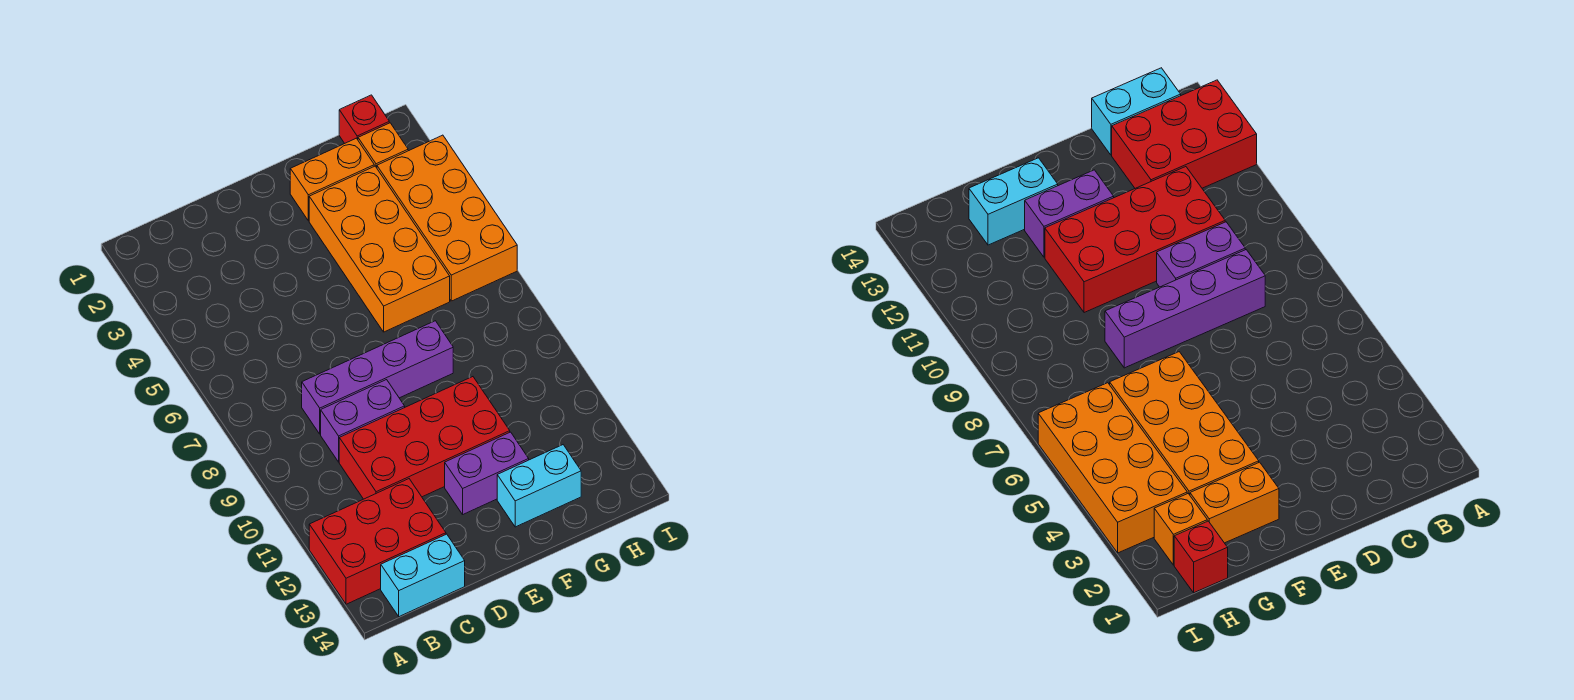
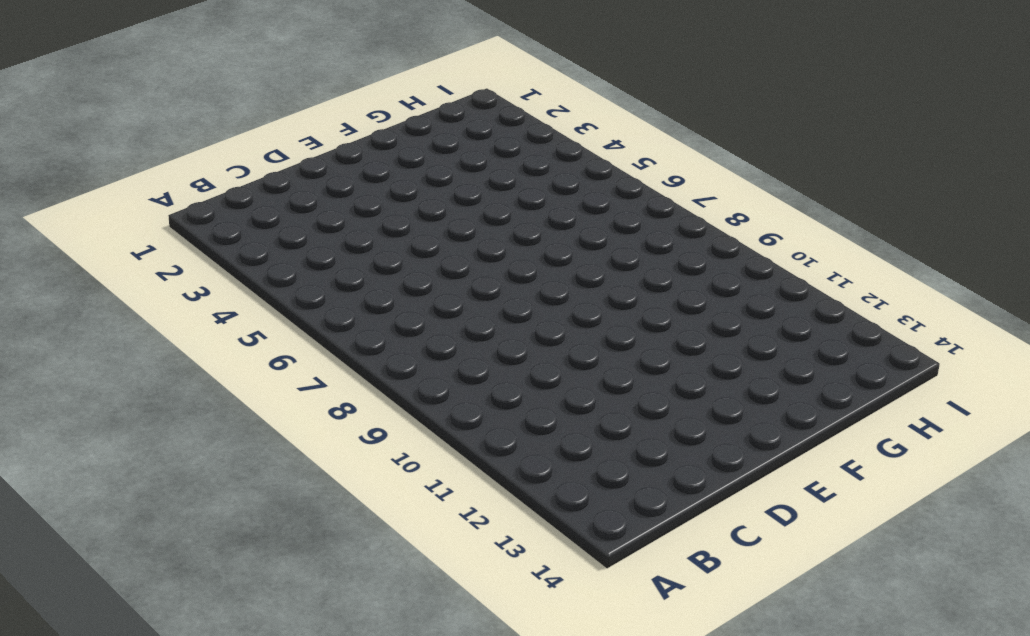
none -> red 2x3 brick [309,479,446,604]
none -> cyan 1x2 brick [381,534,465,617]
none -> purple 1x4 brick [302,321,453,434]

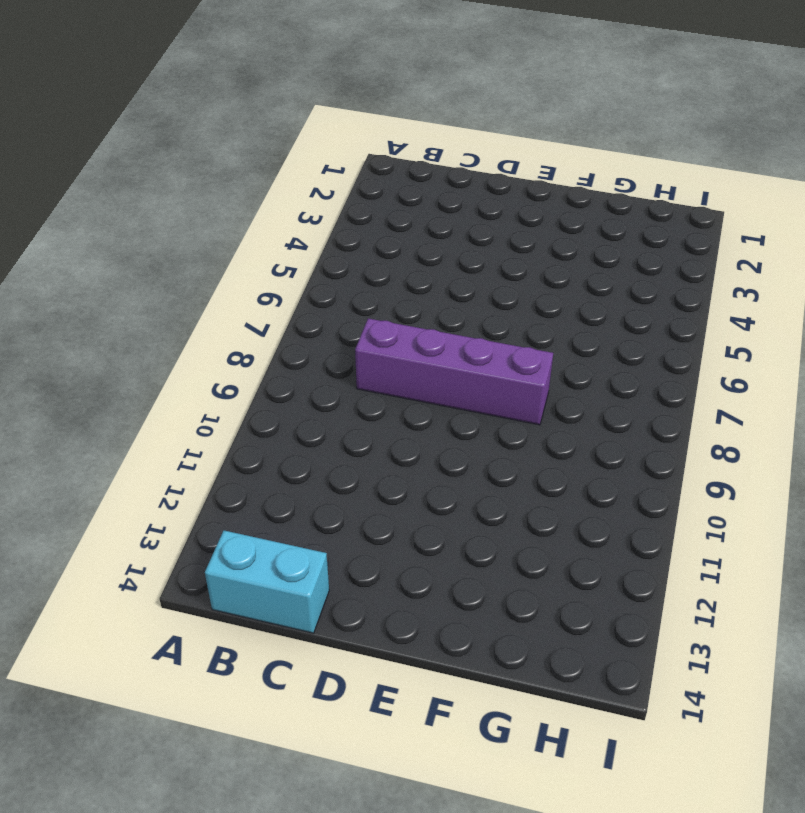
none -> red 2x3 brick [309,479,446,604]
none -> purple 1x2 brick [321,380,405,462]
none -> red 2x4 brick [339,377,510,499]

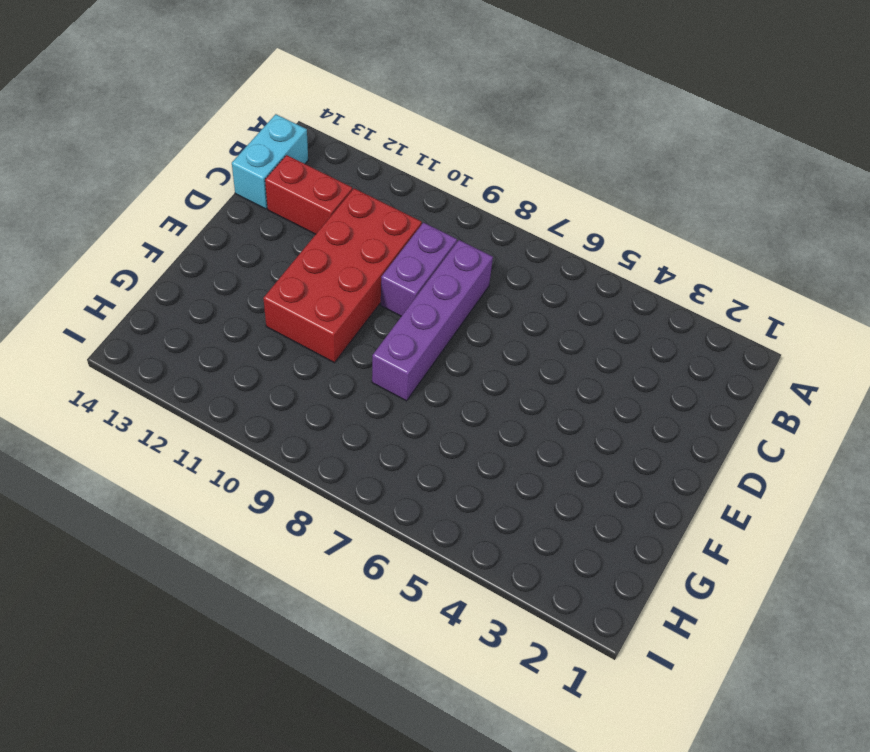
red 1x2 brick [265,155,352,234] -> red 2x3 brick [309,479,446,604]
none -> purple 1x2 brick [445,432,529,514]
none -> orange 1x2 brick [290,138,374,221]
none -> orange 2x4 brick [309,166,450,332]

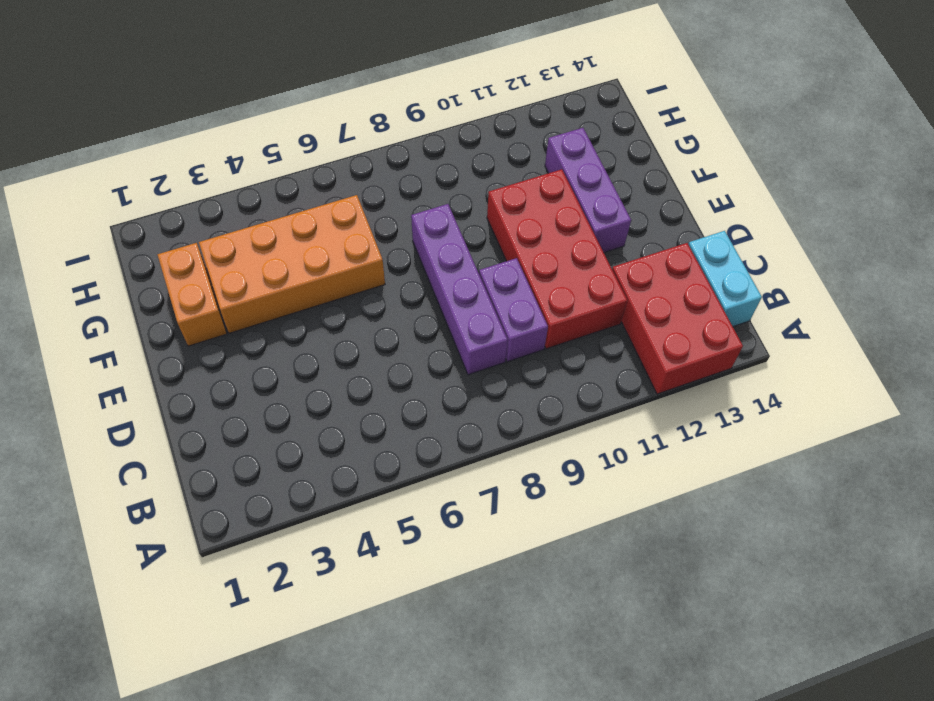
purple 1x3 brick [545,128,631,252] -> purple 1x2 brick [445,432,529,514]
none -> cyan 1x2 brick [497,445,581,527]
none -> red 1x1 brick [339,95,389,143]
none -> orange 1x1 brick [358,123,408,168]

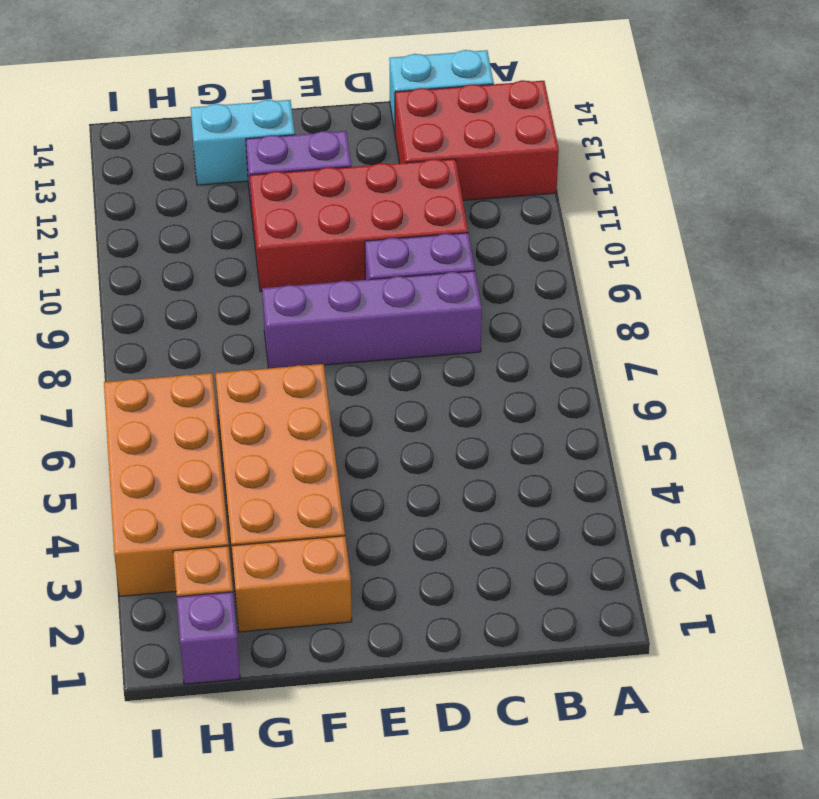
purple 1x1 brick [177,592,240,684] -> red 1x1 brick [339,95,389,143]

